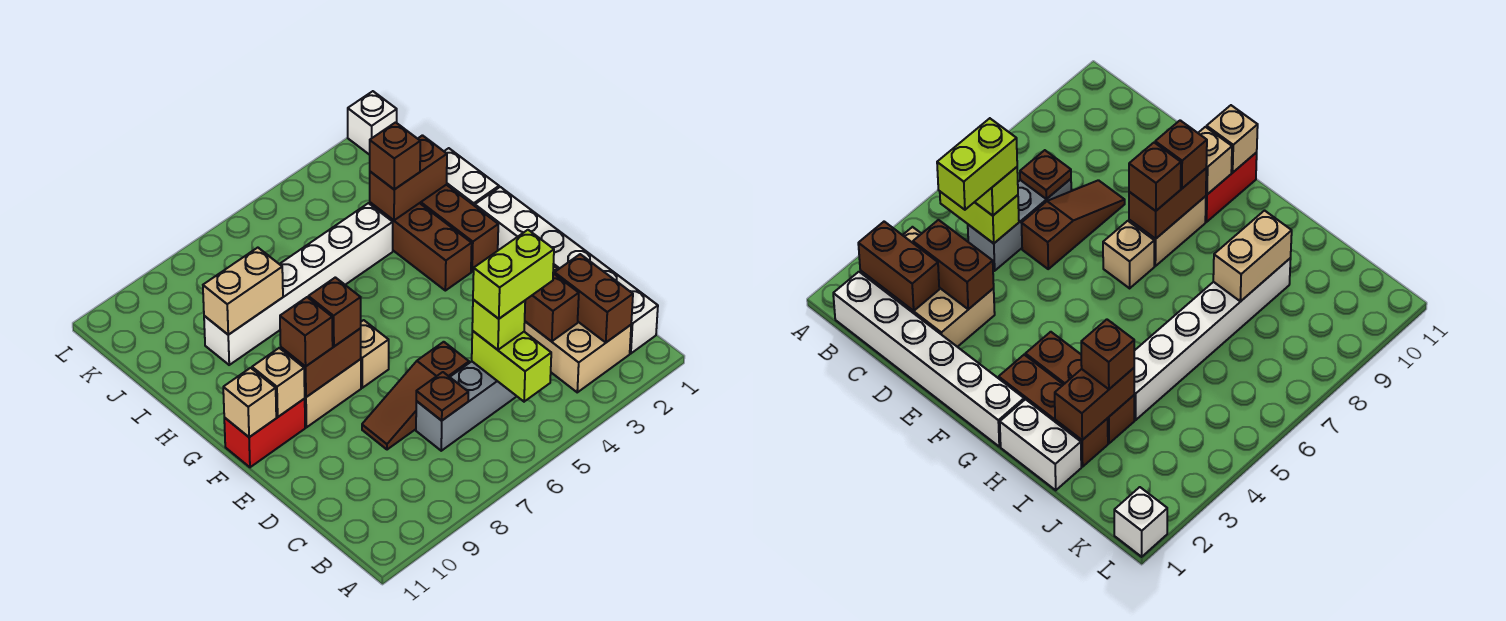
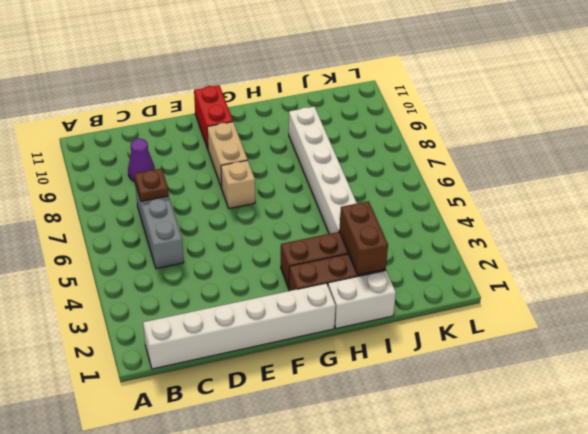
purple 1x1 cone [128,139,155,181] -> none
none -> tan 2x3 brick [524,266,631,392]
none -> brown 1x3 slope [362,342,469,450]
none -> white 1x1 brick [348,91,397,155]

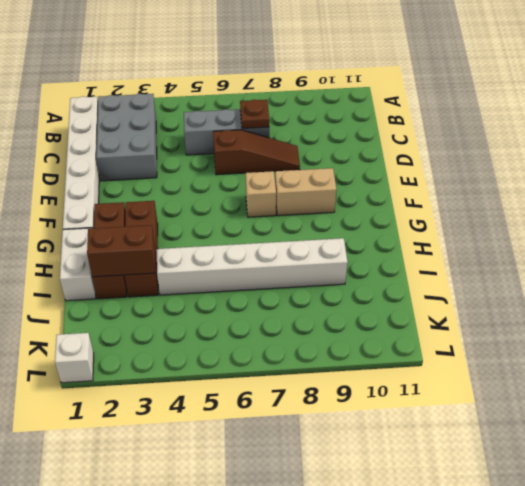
grey 2x3 brick [96,94,157,181] -> tan 2x3 brick [524,266,631,392]
none -> red 1x2 brick [224,399,305,467]
none -> brown 1x2 brick [554,254,633,342]
none -> lime 1x2 brick [472,331,551,402]

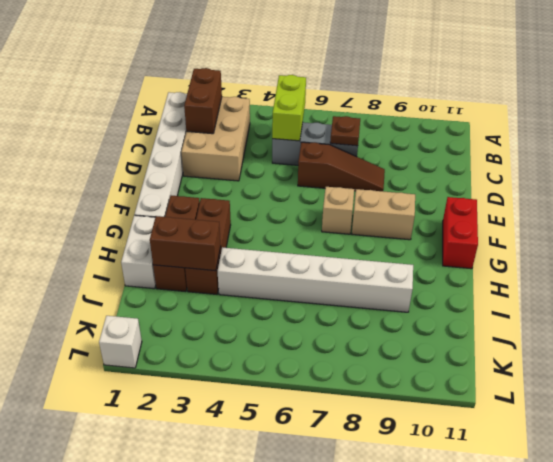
red 1x2 brick [443,197,478,269] -> red 1x2 brick turned to [224,399,305,467]
none -> brown 1x2 brick [525,273,579,341]
none -> brown 1x2 brick [281,328,361,397]
none -> tan 1x1 brick [252,348,305,417]

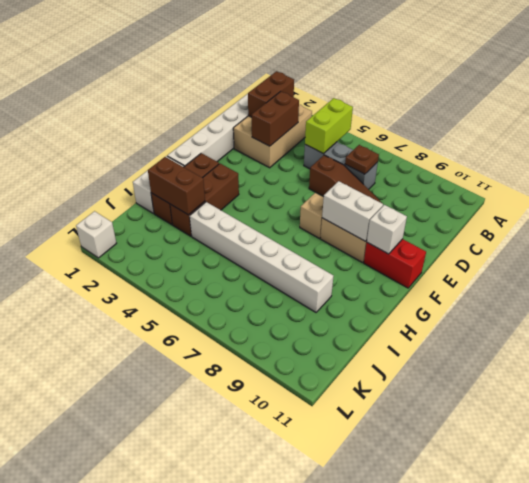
white 1x2 brick [322,181,383,241] -> brown 1x2 brick [281,328,361,397]
white 1x1 brick [367,205,407,254] -> tan 1x1 brick [252,348,305,417]
none -> tan 1x1 brick [223,368,276,437]
none -> tan 1x2 brick [203,248,283,335]
none -> lime 1x1 brick [472,300,525,350]

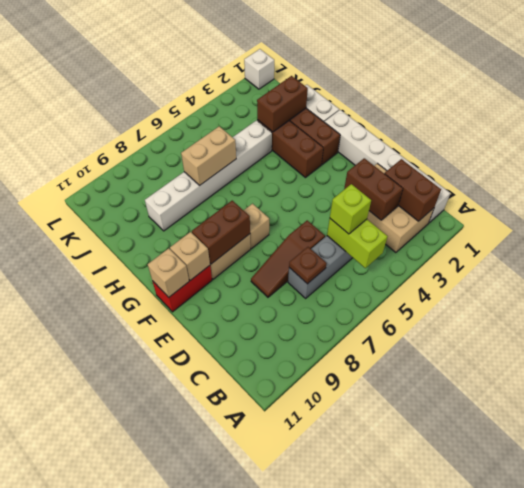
tan 1x2 brick [181,126,236,185] -> tan 1x2 brick moved to [203,248,283,335]
none -> brown 1x1 brick [308,277,361,346]
none -> brown 1x1 brick [280,297,333,367]
none -> brown 1x1 brick [370,122,420,189]

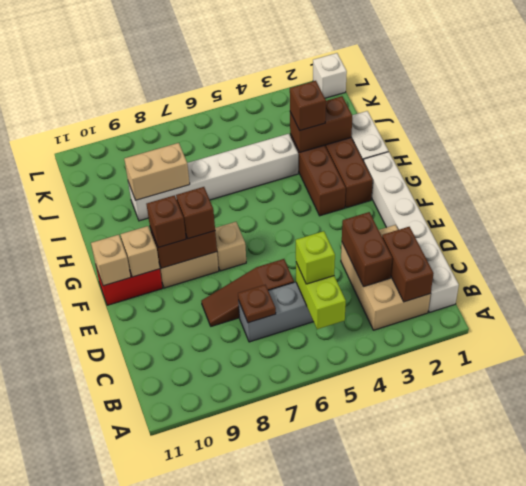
none -> lime 1x2 brick [473,230,554,319]

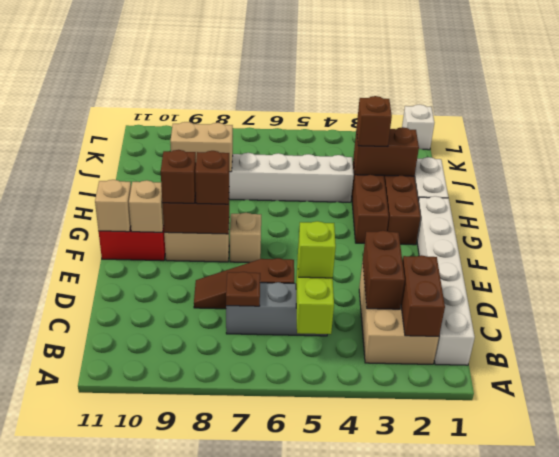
none -> lime 1x2 brick [473,230,554,319]

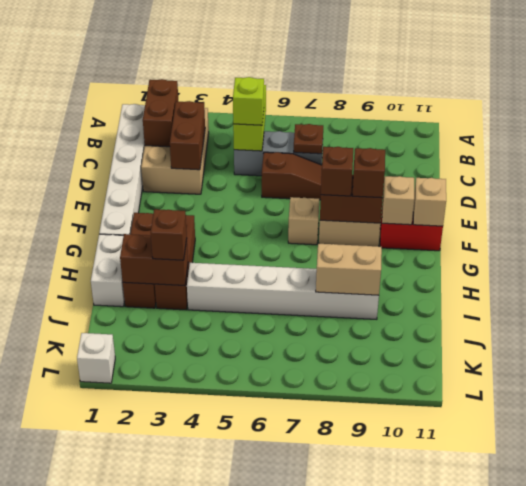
none -> lime 1x2 brick [473,230,554,319]

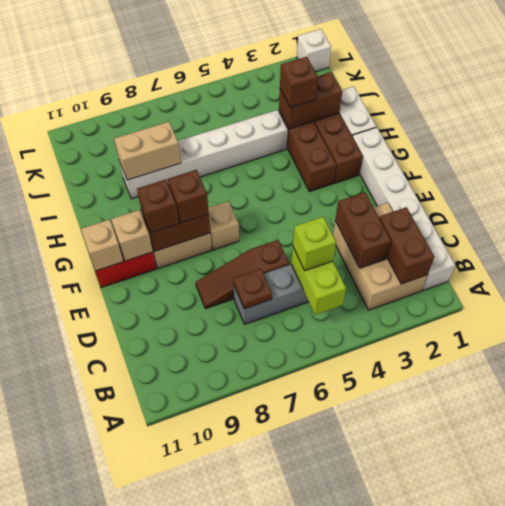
none -> lime 1x2 brick [473,230,554,319]

